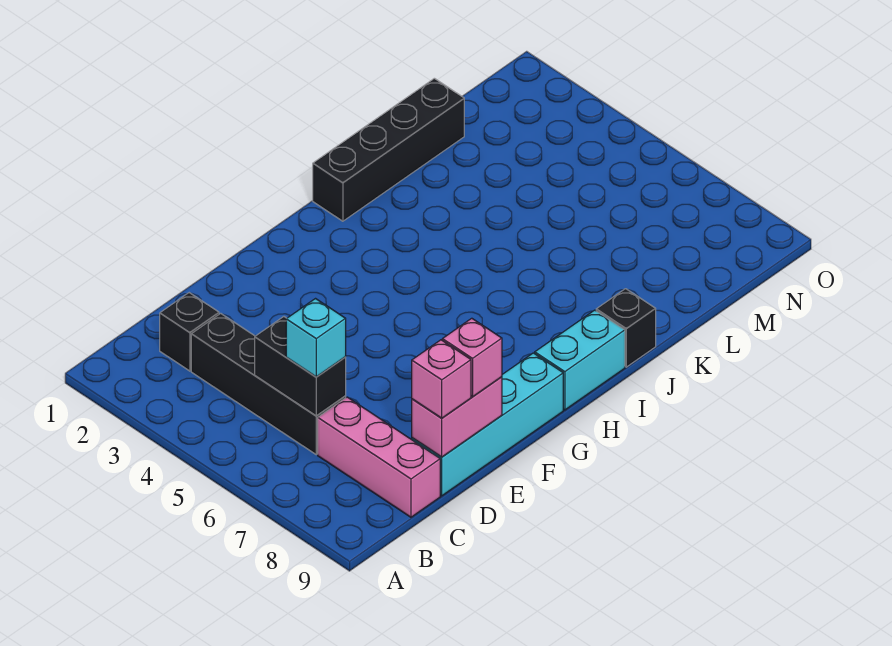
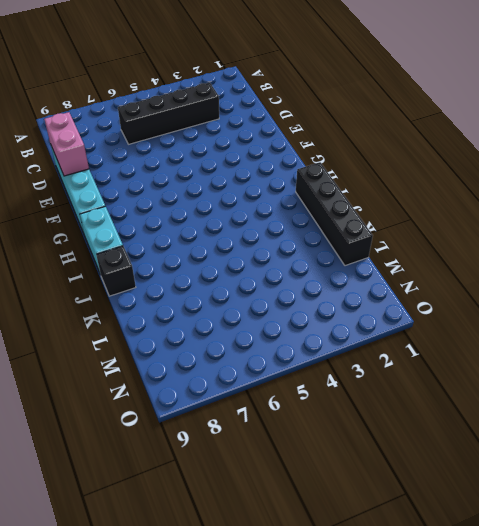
none -> black 1x1 brick [160,293,219,371]
none -> pink 1x3 brick [318,397,440,517]
none -> black 1x2 brick [255,317,346,416]

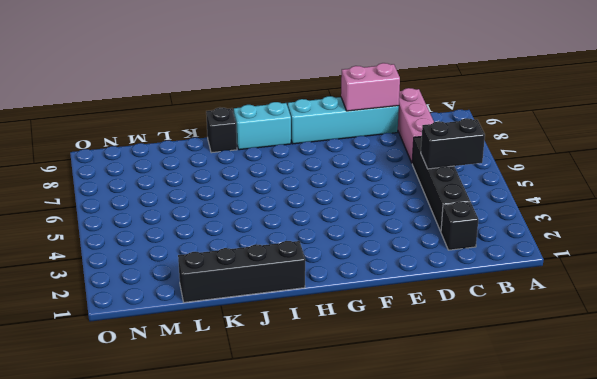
black 1x2 brick [421,118,485,169] -> black 1x2 brick turned to [255,317,346,416]
none -> cyan 1x1 brick [286,299,346,377]
none -> pink 1x1 brick [412,340,471,418]
none -> pink 1x1 brick [442,318,502,397]

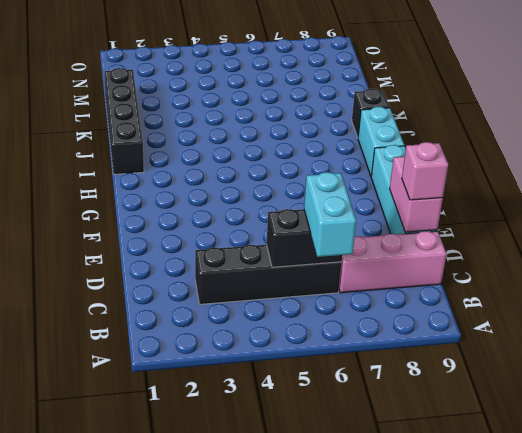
cyan 1x2 brick [304,172,356,257] -> cyan 1x1 brick [286,299,346,377]
none -> black 1x1 brick [160,293,219,371]
none -> pink 1x1 brick [442,318,502,397]

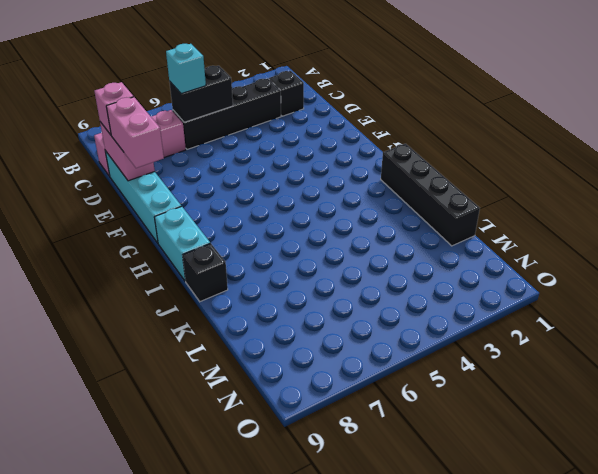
pink 1x2 brick [106,97,164,168] -> pink 1x1 brick [442,318,502,397]

